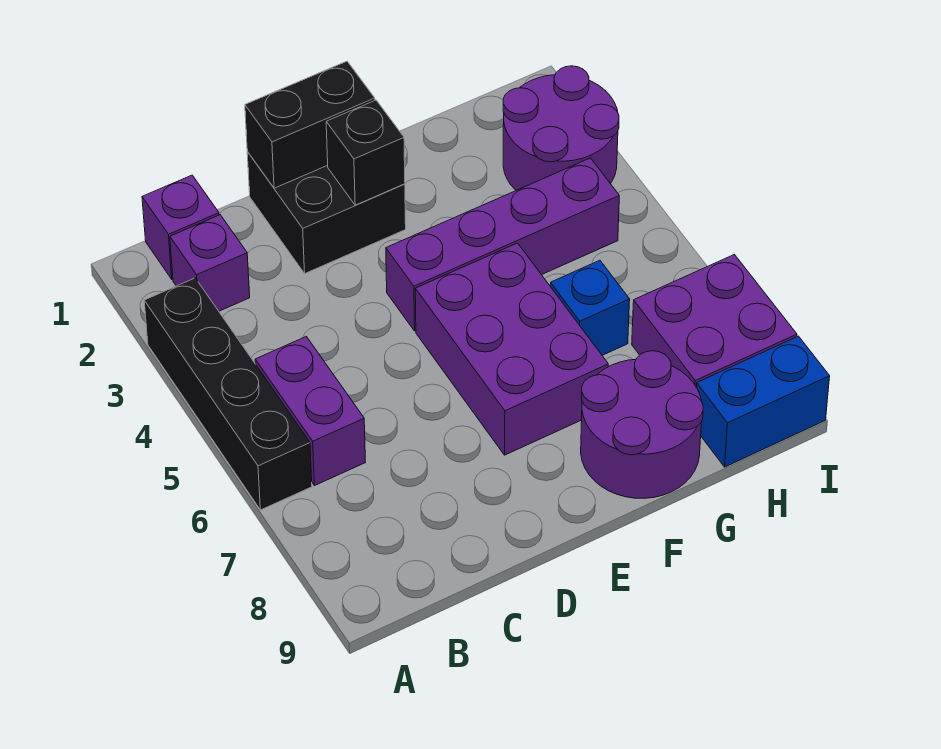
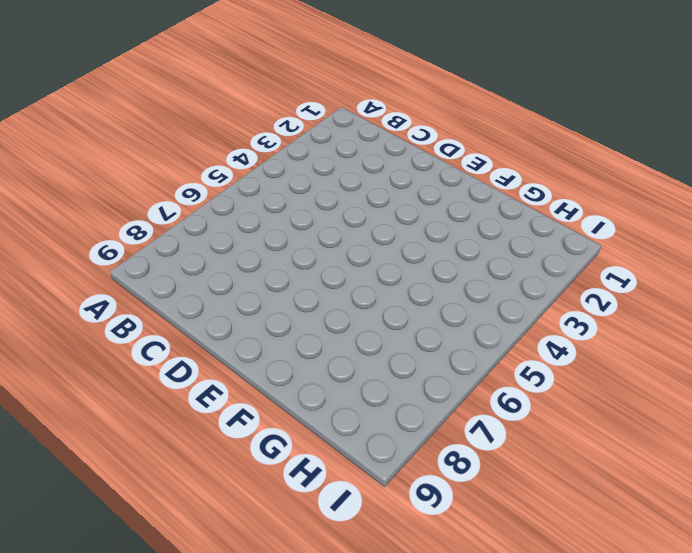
none -> black 1x4 brick [144,278,312,510]
none -> purple 1x1 brick [142,175,219,279]
none -> purple 1x1 brick [170,215,250,311]

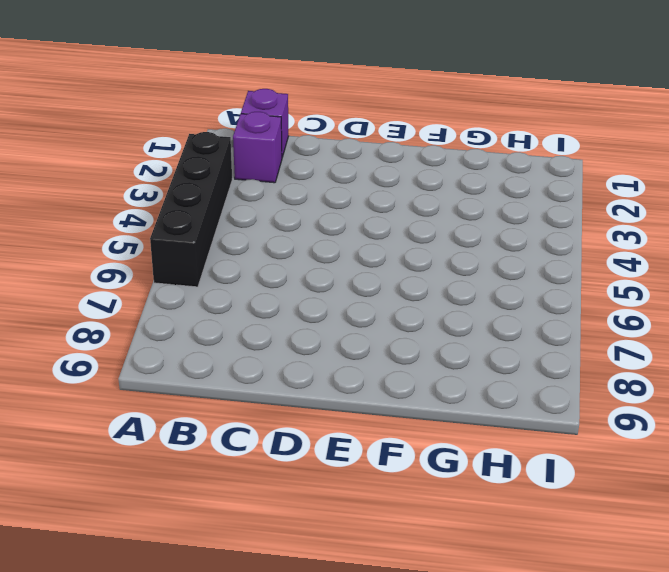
none -> purple 1x2 brick [255,337,365,486]
none -> black 2x2 brick [247,152,406,273]
none -> purple 1x4 brick [386,158,619,331]

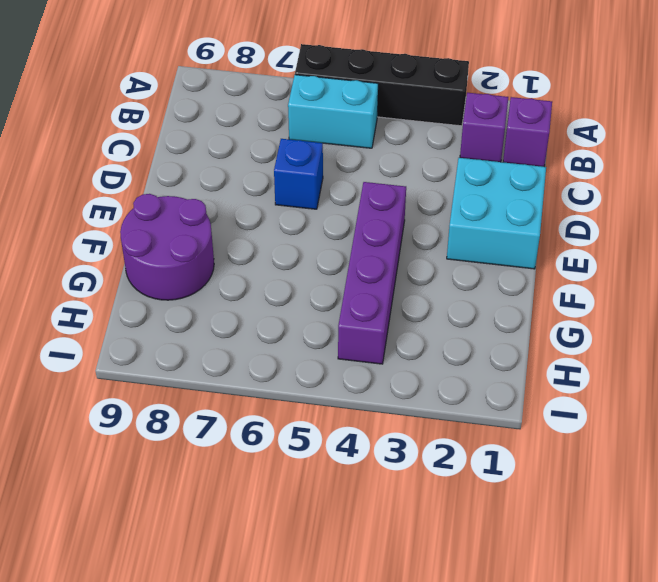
cyan 1x2 brick [288,75,378,148] -> purple 1x2 brick [255,337,365,486]
cyan 2x2 brick [447,158,546,269] -> black 2x2 brick [247,152,406,273]
blue 1x1 brick [274,139,323,209] -> blue 1x1 brick moved to [550,260,630,355]
none -> purple 2x3 brick [415,243,608,455]
none -> purple 2x2 round brick [503,66,619,190]
none -> purple 2x2 brick [632,255,797,387]

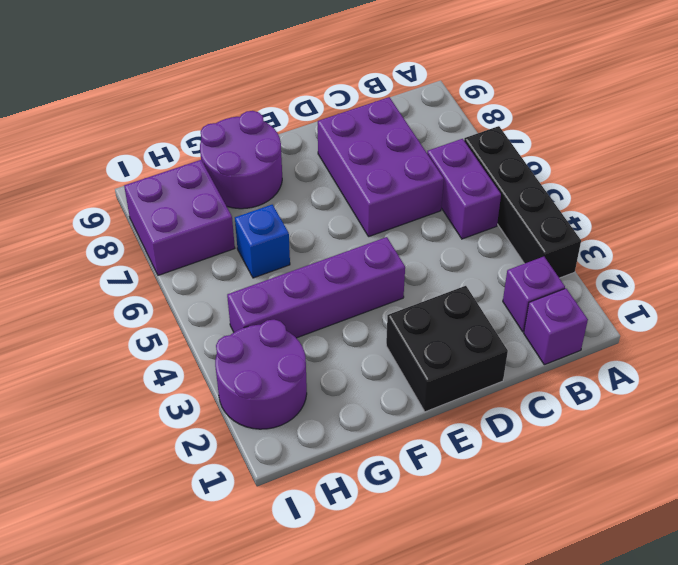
purple 2x3 brick [318,97,444,237] -> purple 2x3 brick moved to [415,243,608,455]
none -> blue 1x2 brick [697,336,830,467]
none -> black 1x2 brick [245,61,375,188]
none -> black 1x1 brick [326,100,405,205]

